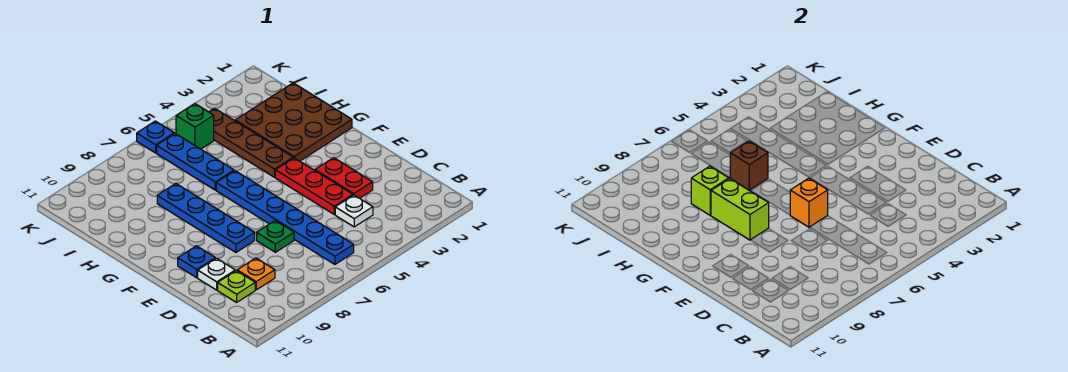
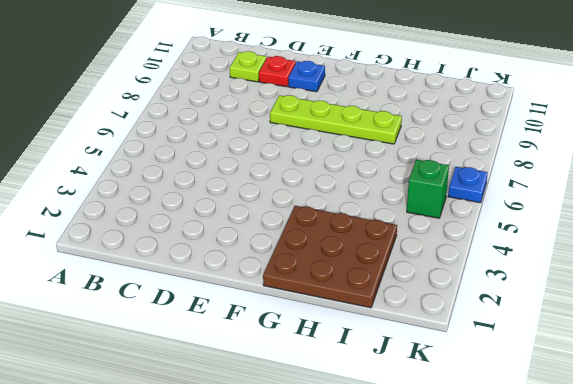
red 1x1 plate [259,56,296,87] -> white 1x1 plate [198,258,235,290]
lime 1x4 plate [270,95,402,144] -> blue 1x4 plate [157,184,255,252]
none -> blue 1x6 plate [216,171,354,264]
none -> white 1x1 plate [335,195,373,227]
none -> orange 1x1 plate [237,258,275,290]

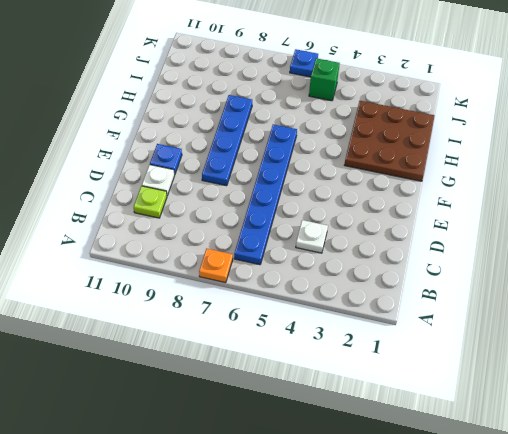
orange 1x1 plate [199,249,233,283] -> orange 1x1 plate moved to [237,258,275,290]
none -> red 1x2 plate [315,158,373,198]
none -> red 1x3 plate [275,158,353,214]
none -> green 1x1 plate [257,221,294,252]

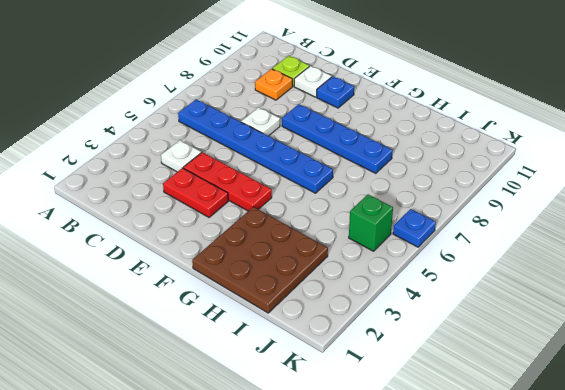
white 1x1 plate [241,107,280,136] -> green 1x1 plate [257,221,294,252]
none -> brown 1x4 plate [209,108,293,177]
none -> blue 1x3 plate [157,134,234,190]
none -> orange 1x1 brick [790,178,828,227]

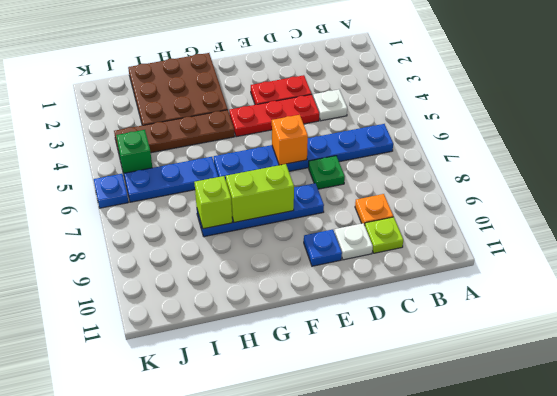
none -> brown 1x1 brick [730,141,768,190]

